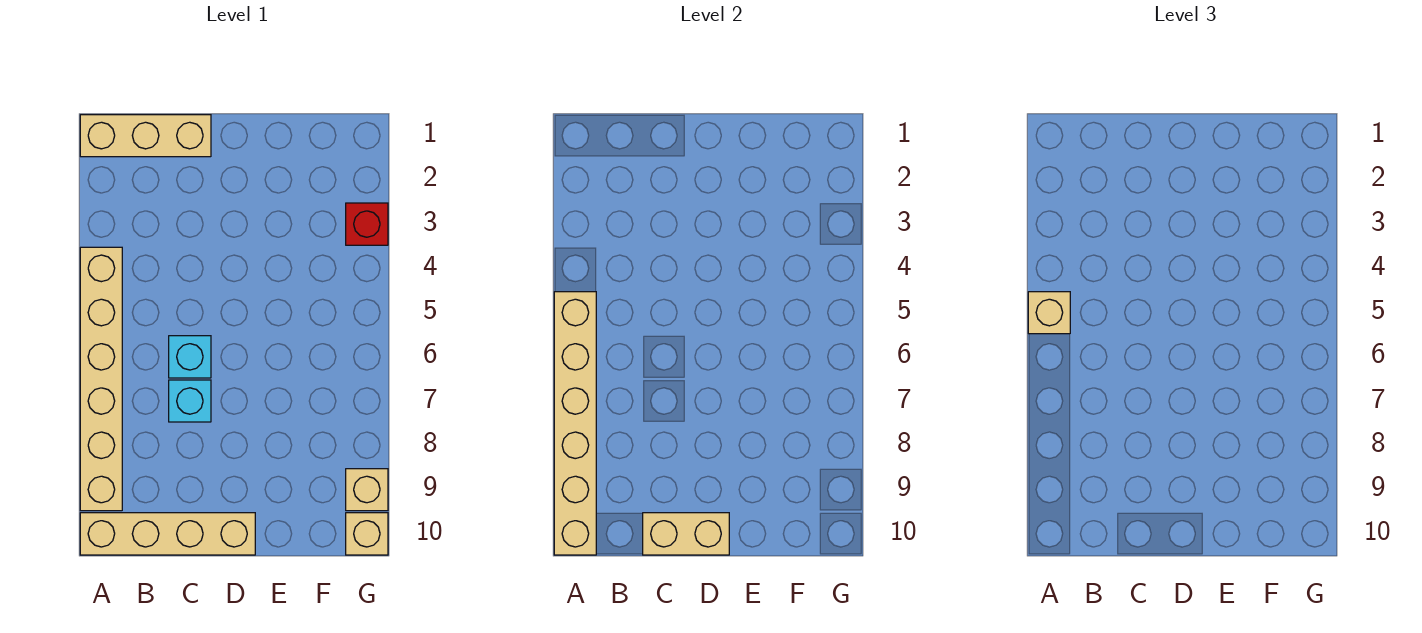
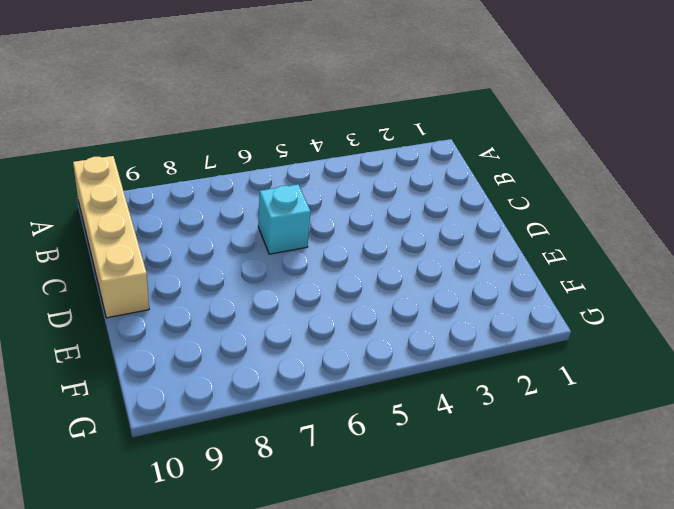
none -> tan 1x3 brick [80,115,211,157]
none -> tan 1x6 brick [80,247,122,511]

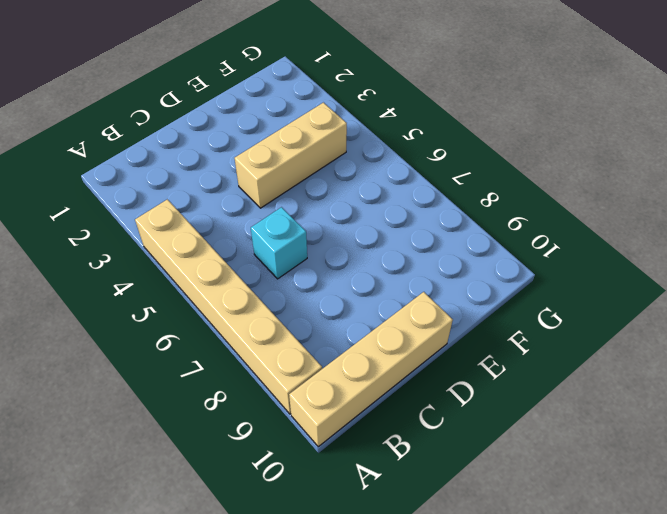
tan 1x3 brick [235,103,347,208] -> tan 1x3 brick moved to [80,115,211,157]
none -> cyan 1x1 brick [169,380,211,422]
none -> red 1x1 brick [346,203,388,245]

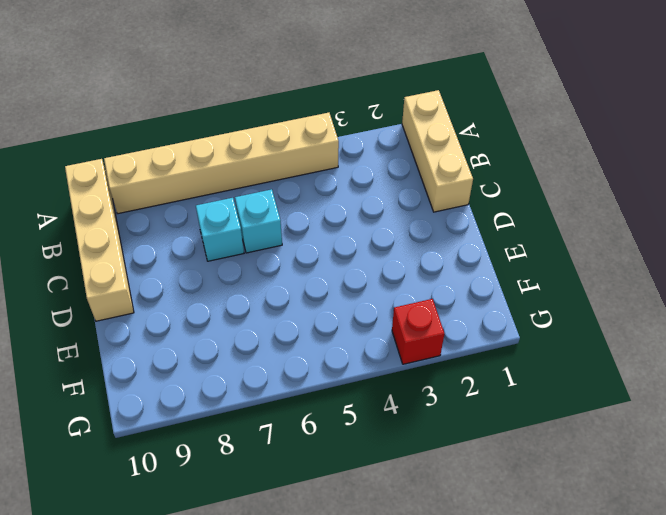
none -> tan 1x1 brick [346,469,388,511]
none -> tan 1x1 brick [346,513,388,555]

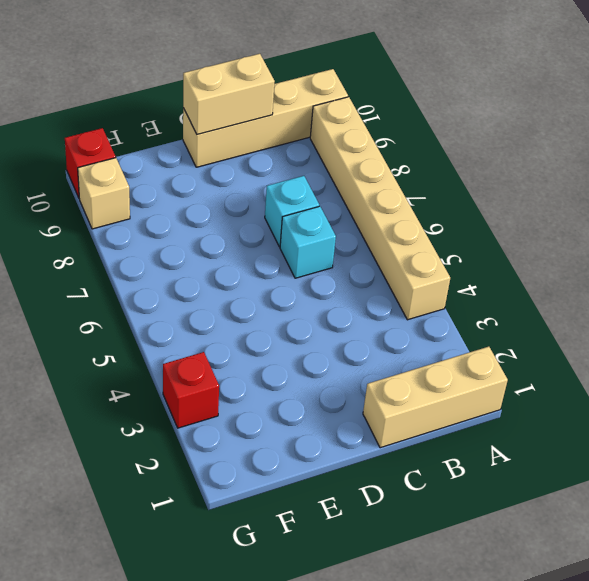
red 1x1 brick [65,128,116,198] -> tan 1x1 brick [346,513,388,555]
none -> tan 1x6 brick [554,292,596,555]
none -> tan 1x1 brick [1028,292,1070,334]

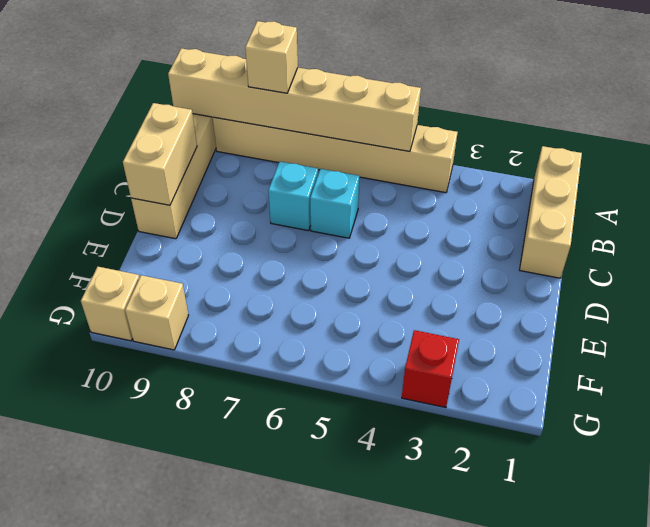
tan 1x1 brick [245,21,298,93] -> tan 1x1 brick moved to [1028,292,1070,334]

